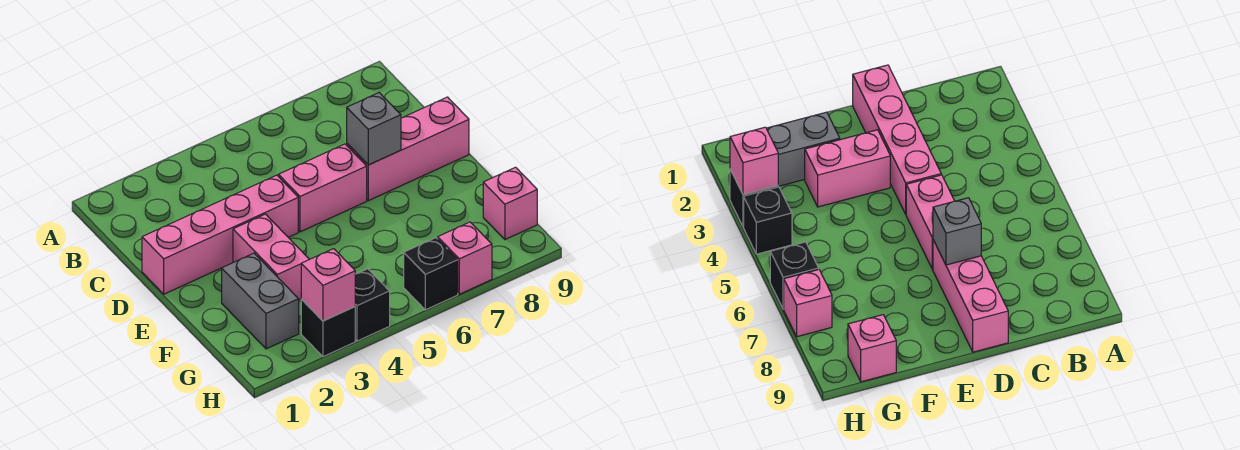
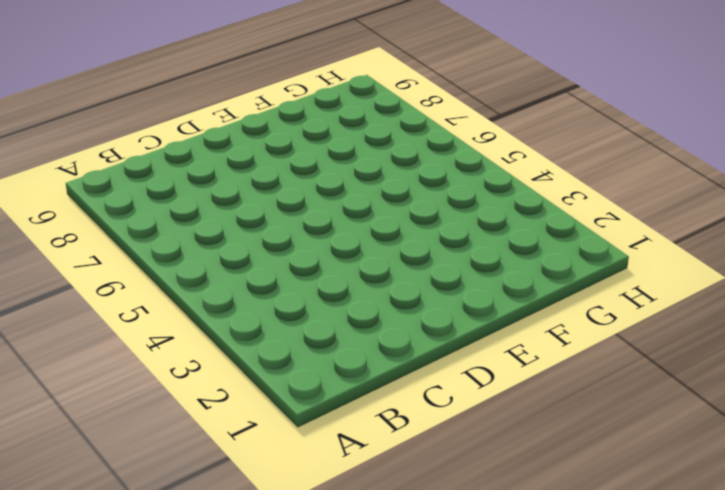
none -> pink 1x4 brick [142,175,298,294]
none -> pink 1x2 brick [278,144,367,232]
none -> pink 1x3 brick [347,97,469,201]

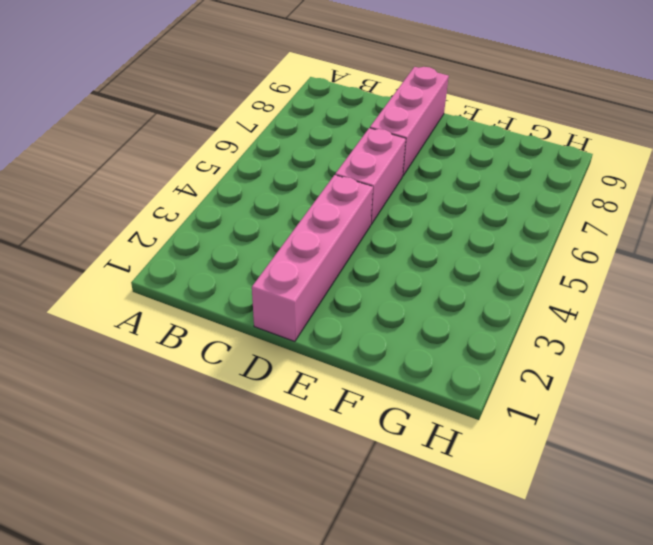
none -> pink 1x2 brick [233,214,309,300]
none -> grey 1x2 brick [222,253,299,349]
none -> pink 1x1 brick [483,167,537,240]

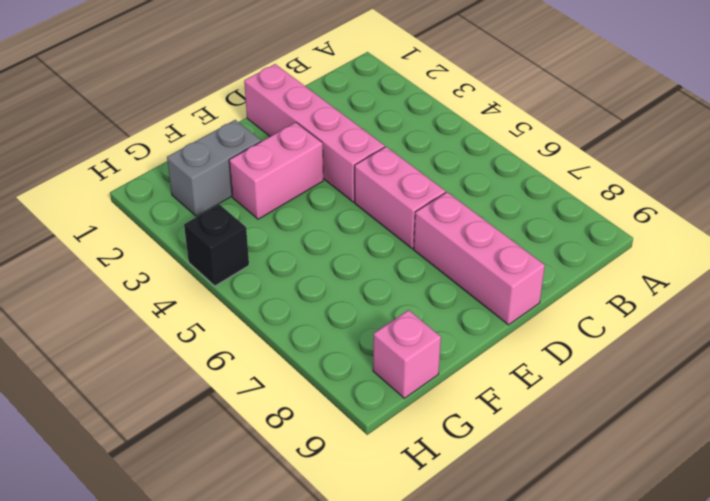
none -> black 1x1 brick [301,299,355,357]
none -> black 1x1 brick [404,238,458,310]
none -> pink 1x1 brick [438,222,492,294]

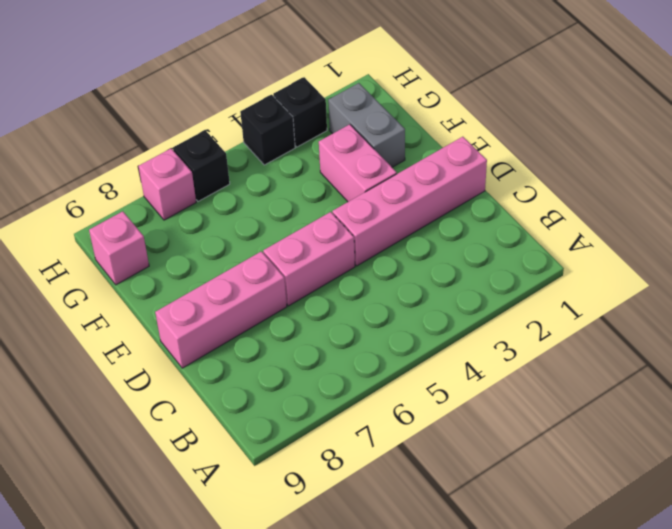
none -> grey 1x1 brick [347,93,401,165]
none -> pink 1x1 brick [301,249,355,321]

